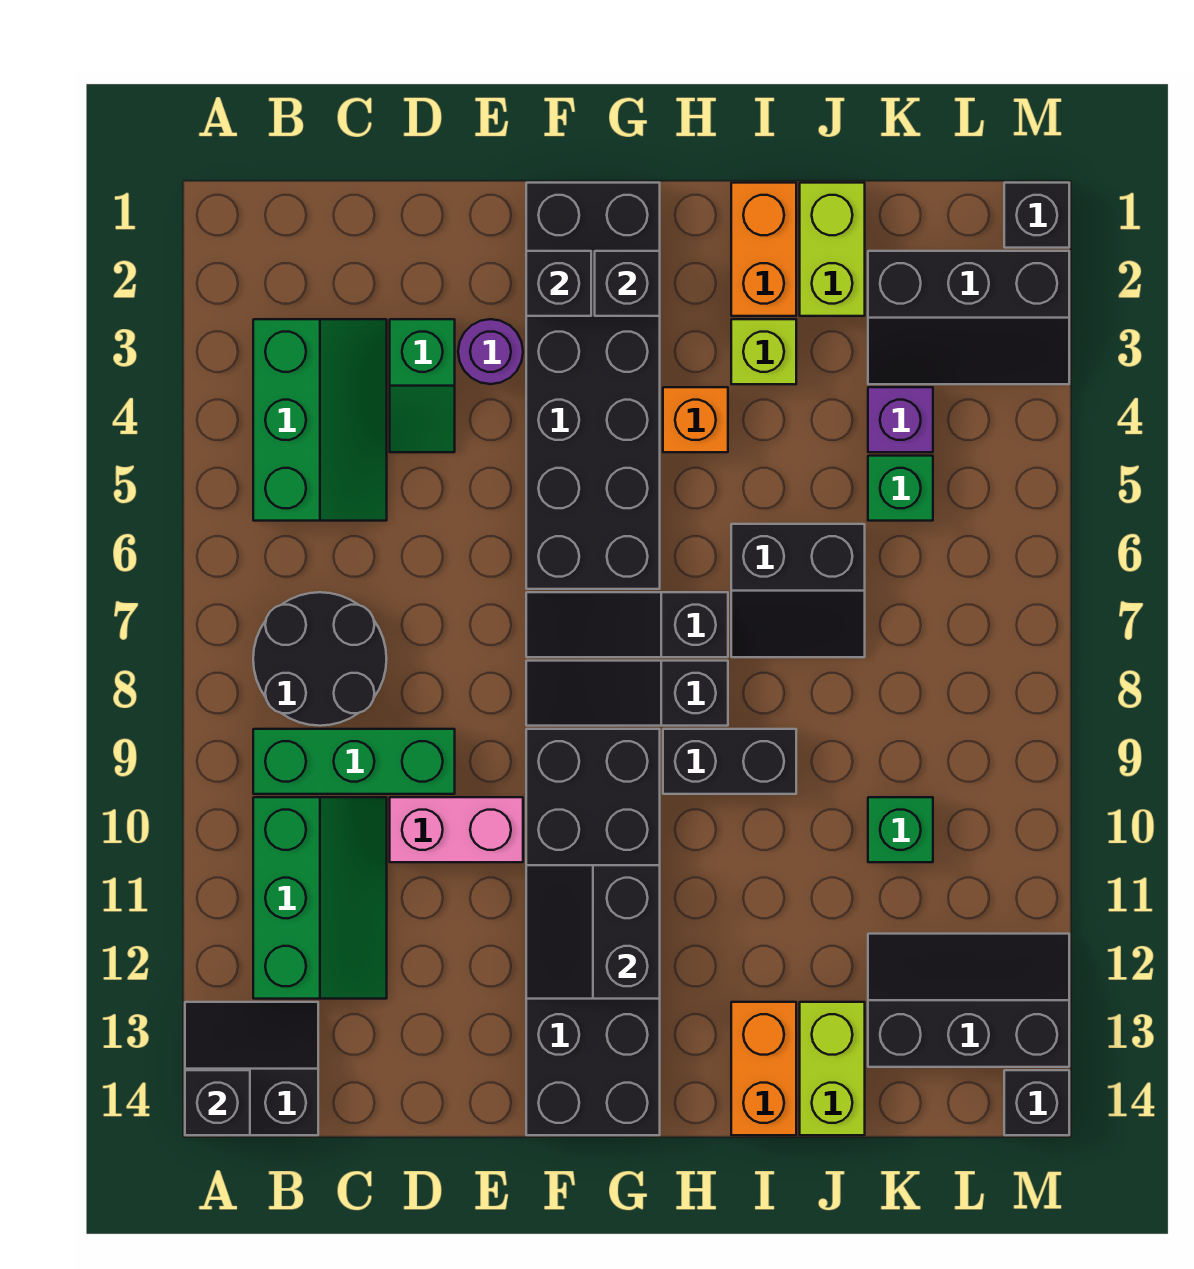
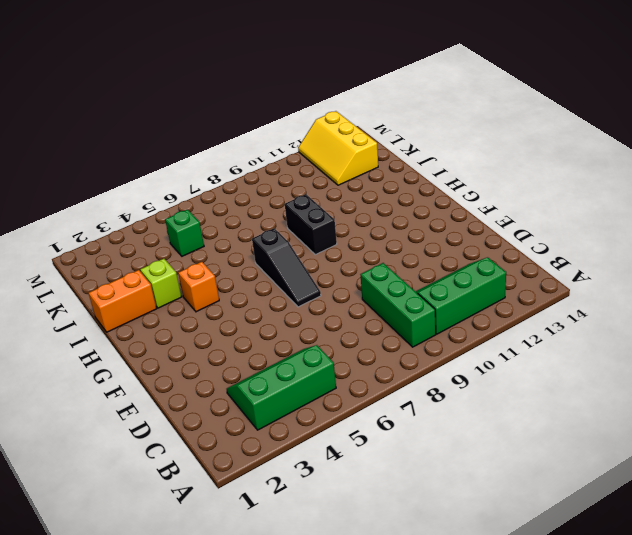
yellow 2x3 slope [298,111,378,185] -> black 2x3 slope [868,934,1069,1067]
none -> black 2x2 slope [185,1002,318,1135]
none -> black 2x2 round brick [253,592,387,726]
none -> green 1x2 slope [390,319,455,452]
none -> pink 1x2 brick [390,797,523,862]

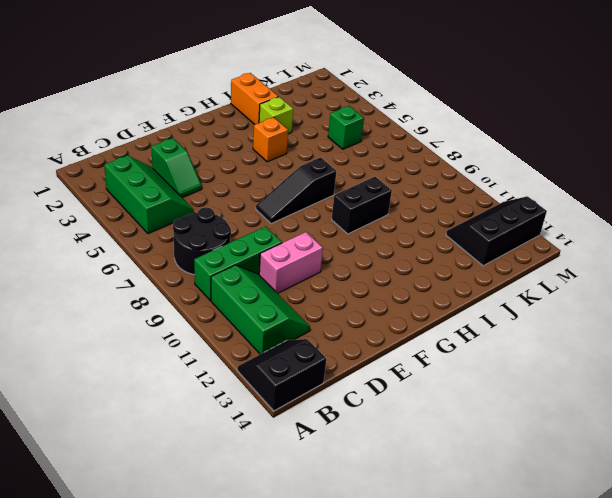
none -> purple 1x1 round brick [458,319,523,384]
none -> black 2x6 brick [526,183,660,589]
none -> black 1x3 slope [526,661,728,726]
none -> black 2x6 brick [526,729,660,1135]

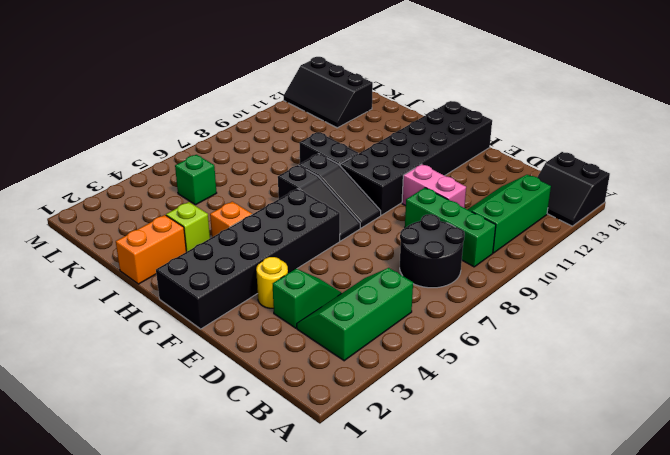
yellow 1x1 round brick [256,257,288,308] -> purple 1x1 round brick [458,319,523,384]
none -> black 2x2 slope [731,524,865,657]
none -> orange 1x2 brick [731,1002,796,1135]
none -> lime 1x2 brick [800,183,865,316]
none -> lime 1x2 brick [800,1002,865,1135]

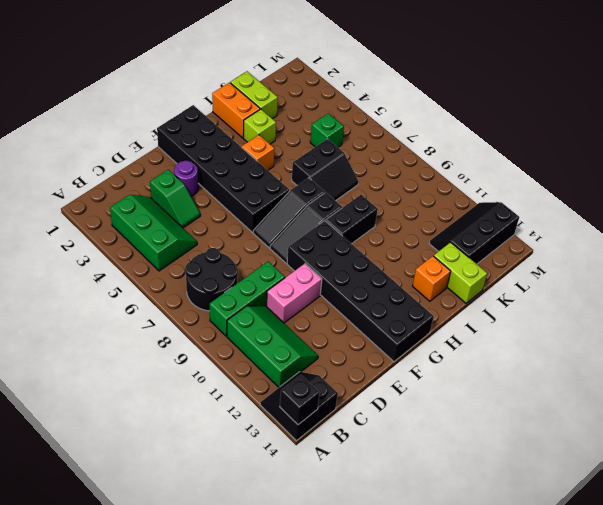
orange 1x1 brick [413,256,451,301] -> orange 1x2 brick [731,1002,796,1135]
none -> black 2x3 slope [868,251,1069,384]
none -> purple 1x1 brick [868,387,933,452]
none -> green 1x1 brick [868,797,933,862]
none -> black 1x1 brick [1004,183,1069,248]

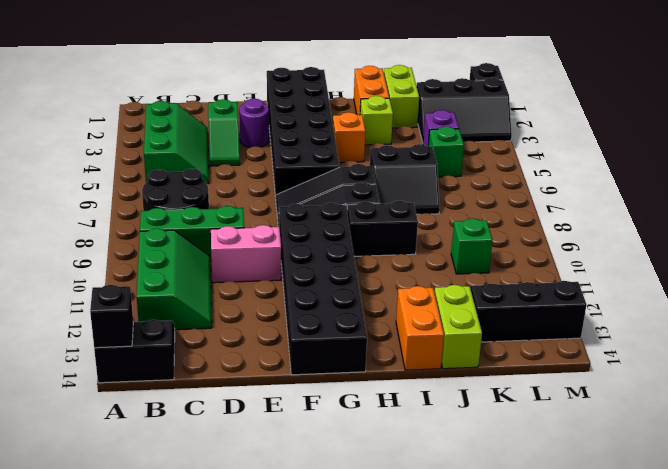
none -> black 1x1 brick [1004,1070,1069,1135]
none -> black 1x1 brick [526,251,591,316]
none -> black 2x2 slope [526,865,660,999]
none -> black 1x1 brick [595,251,660,316]

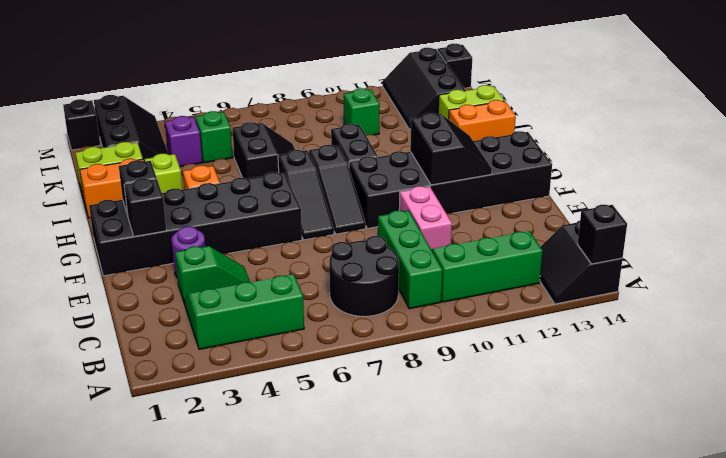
black 2x2 slope [410,113,492,185] -> black 2x2 slope turned to [526,865,660,999]

